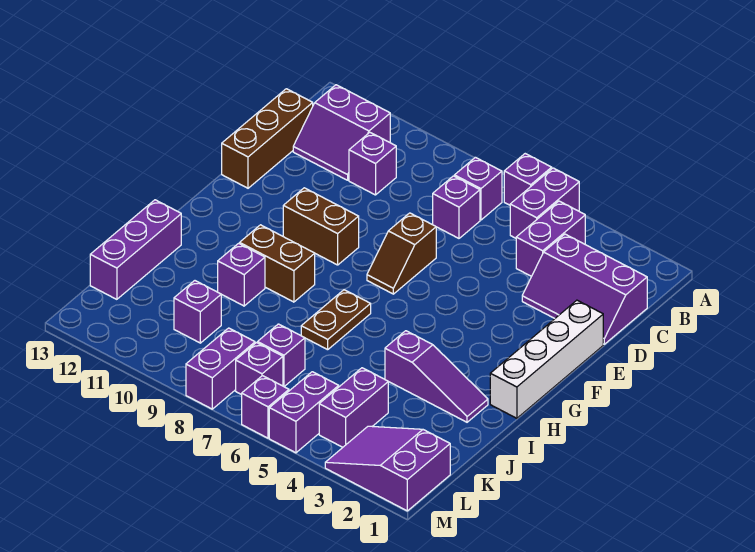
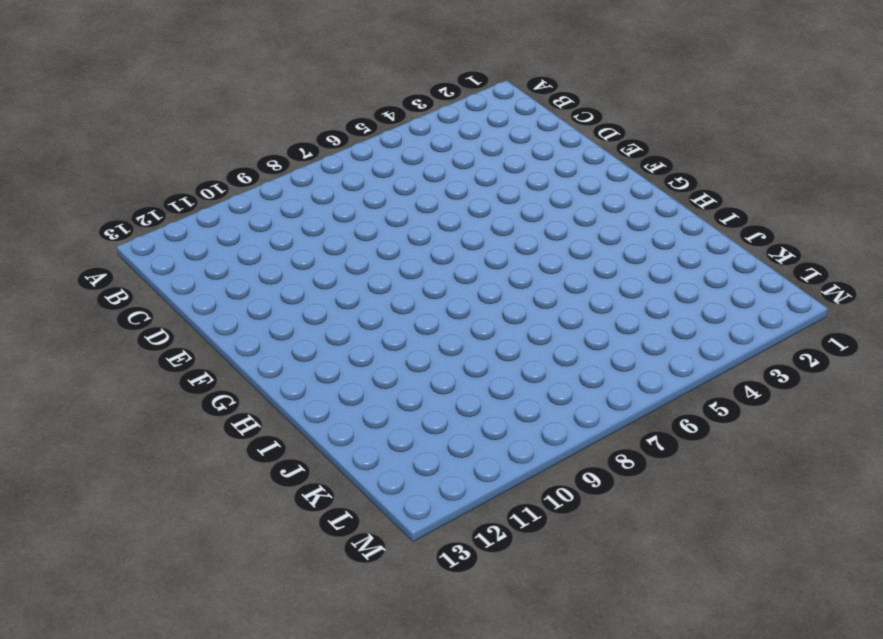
none -> purple 1x2 brick [510,168,579,238]
none -> purple 1x1 brick [504,154,552,205]
none -> purple 1x2 brick [516,201,585,276]

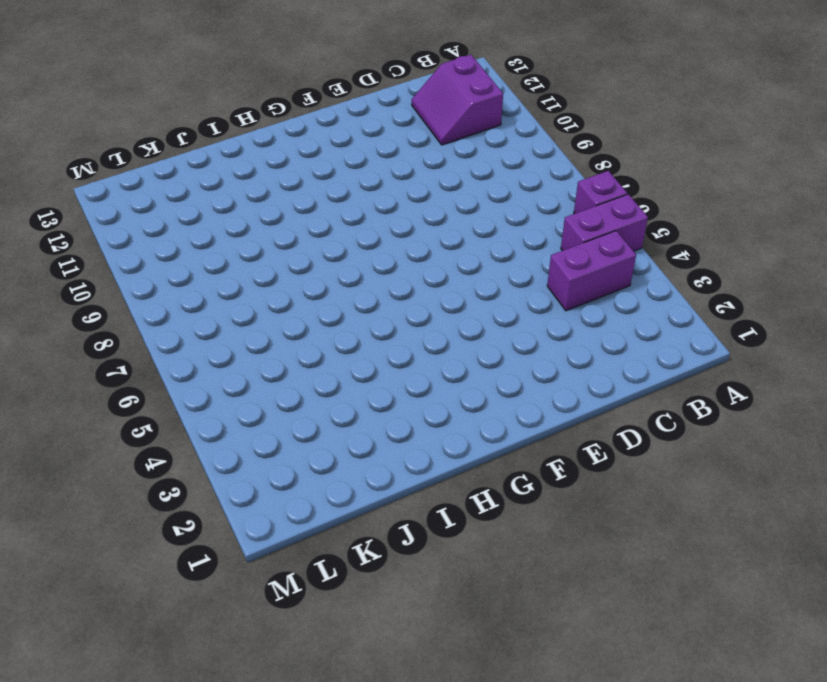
none -> purple 1x1 brick [454,157,502,220]
none -> purple 2x3 slope [522,234,647,344]
none -> purple 1x1 brick [433,176,480,238]

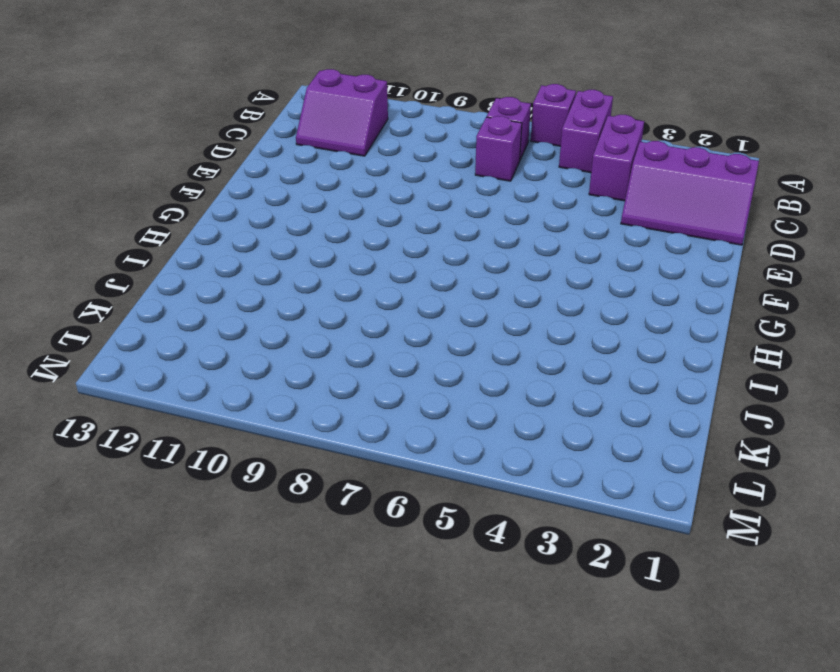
none -> purple 1x1 brick [349,132,396,195]
none -> brown 1x3 brick [222,89,313,188]
none -> white 1x4 brick [490,300,603,418]

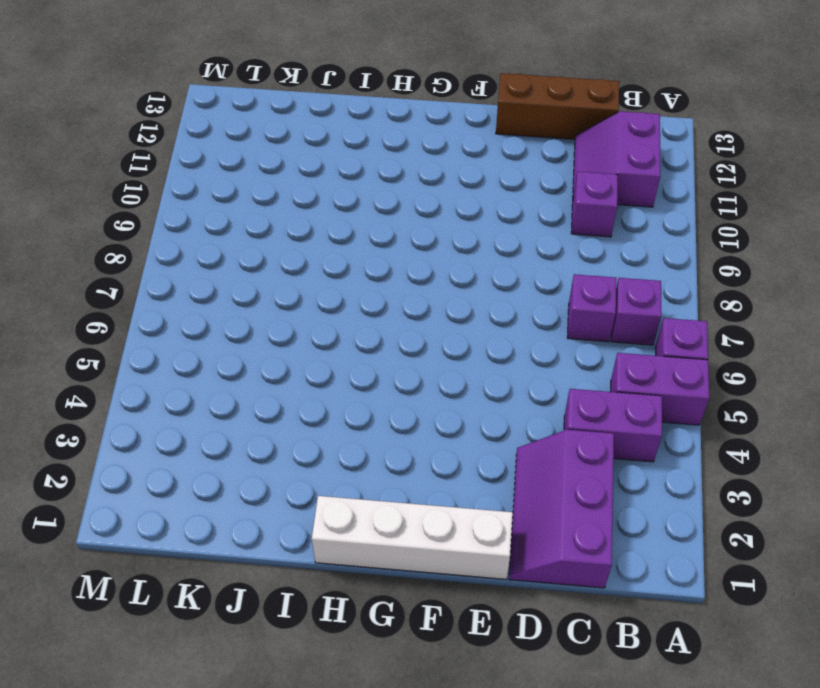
none -> brown 1x2 slope [367,213,436,294]
none -> brown 1x2 brick [283,188,359,265]
none -> brown 1x2 plate [301,290,371,350]

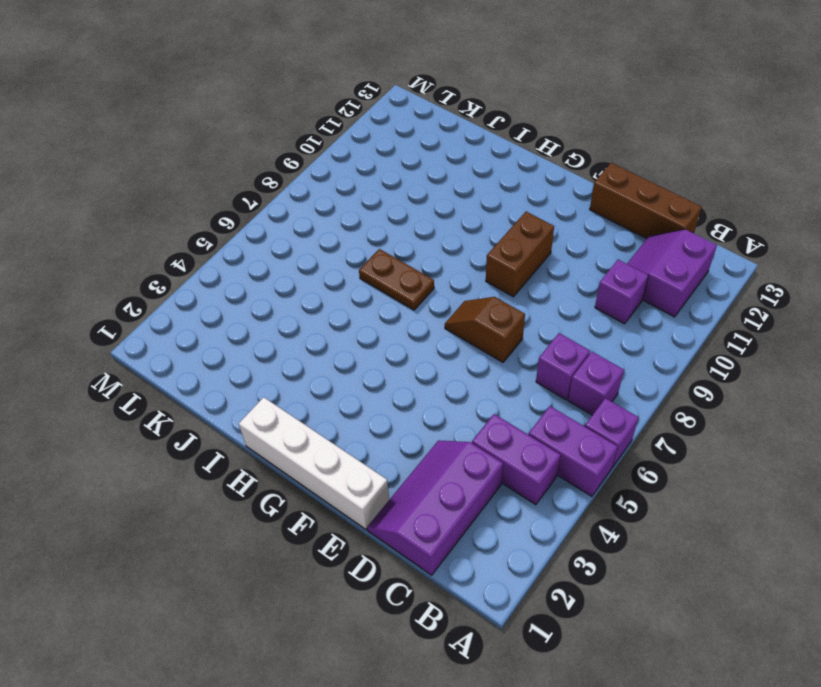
none -> brown 1x2 brick [240,225,315,302]
none -> purple 1x3 slope [385,331,488,422]
none -> purple 1x1 brick [218,243,265,306]

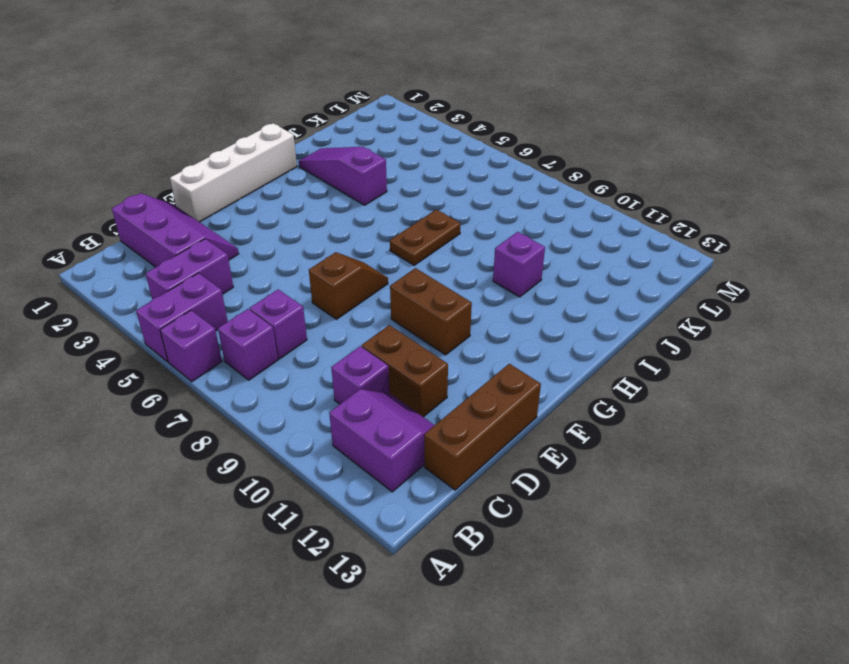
brown 1x2 brick [362,325,448,417] -> brown 1x2 brick moved to [240,225,315,302]
none -> purple 1x3 brick [90,200,181,299]
none -> purple 1x2 brick [319,368,388,447]
none -> purple 1x1 brick [258,324,305,386]

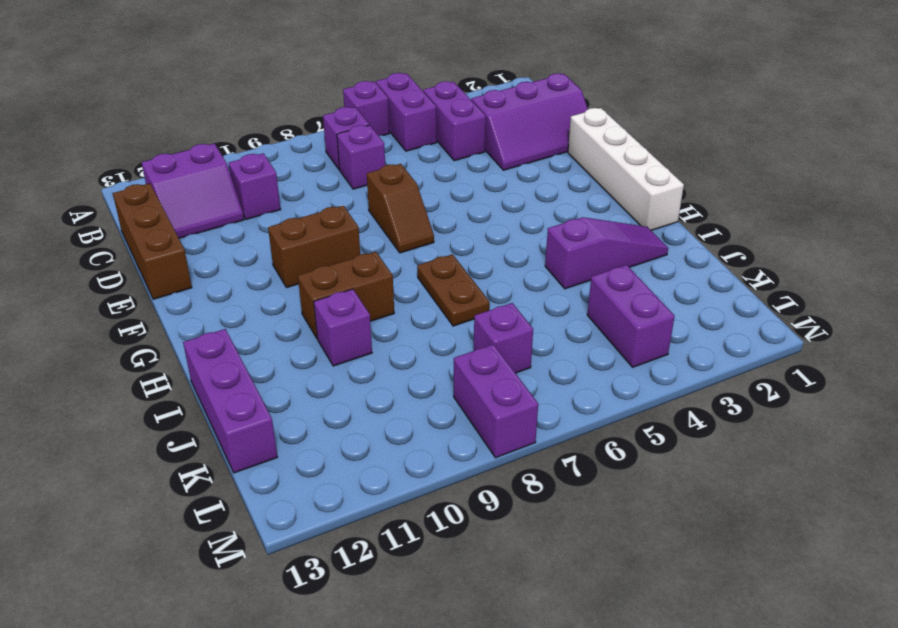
none -> purple 1x1 brick [174,281,221,343]
none -> purple 2x3 slope [325,426,450,511]
none -> purple 1x2 brick [269,372,339,453]

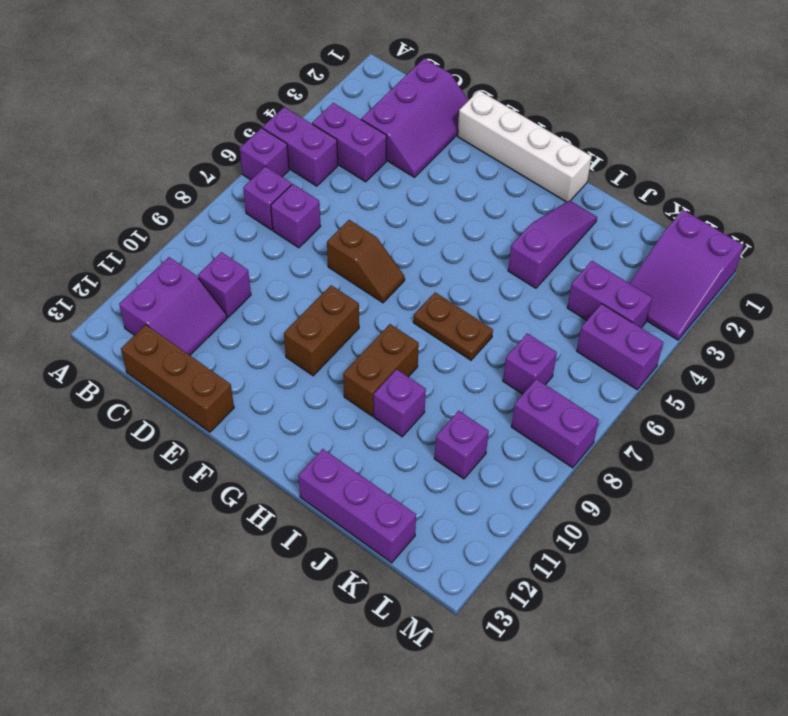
none -> purple 1x1 brick [236,343,283,395]
none -> purple 1x1 brick [242,376,289,438]

